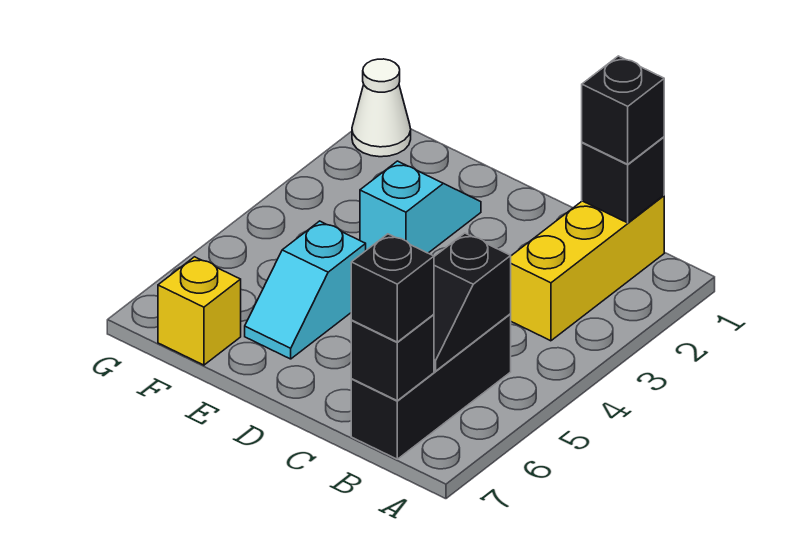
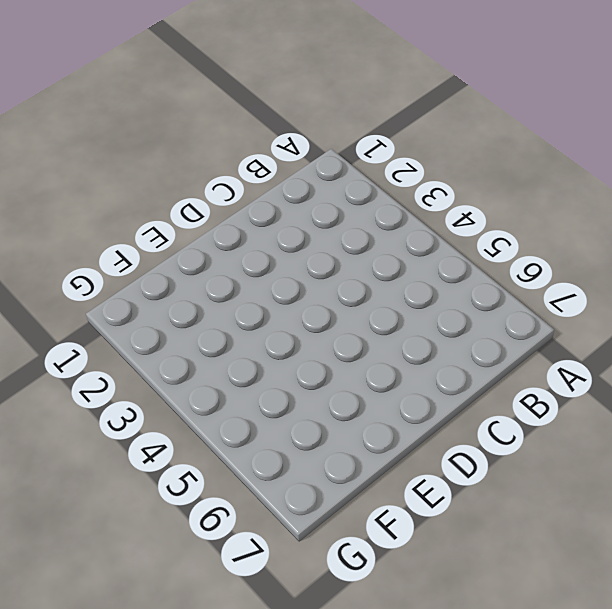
none -> yellow 1x3 brick [511,196,664,341]
none -> black 1x3 brick [351,314,511,459]

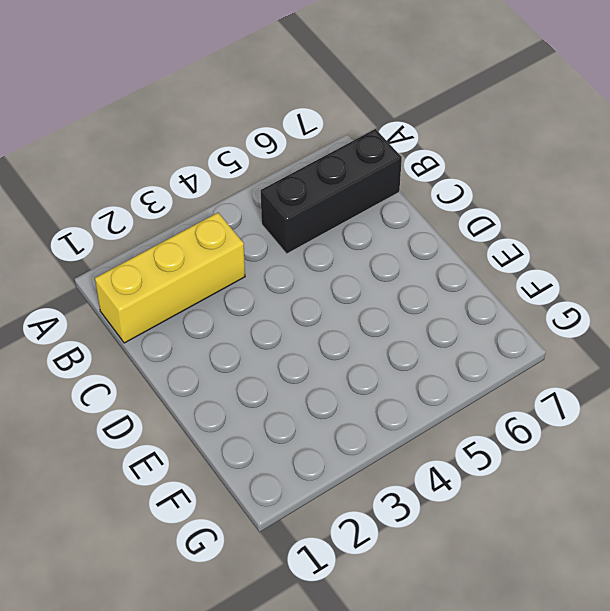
none -> cyan 1x2 slope [360,161,481,253]
none -> cyan 1x2 slope [245,221,366,359]

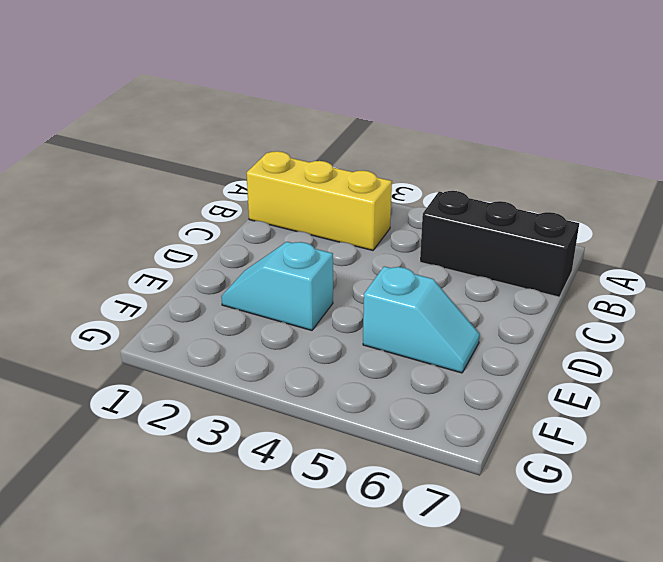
none -> yellow 1x1 brick [158,257,241,365]
none -> white 1x1 cone [352,59,411,157]

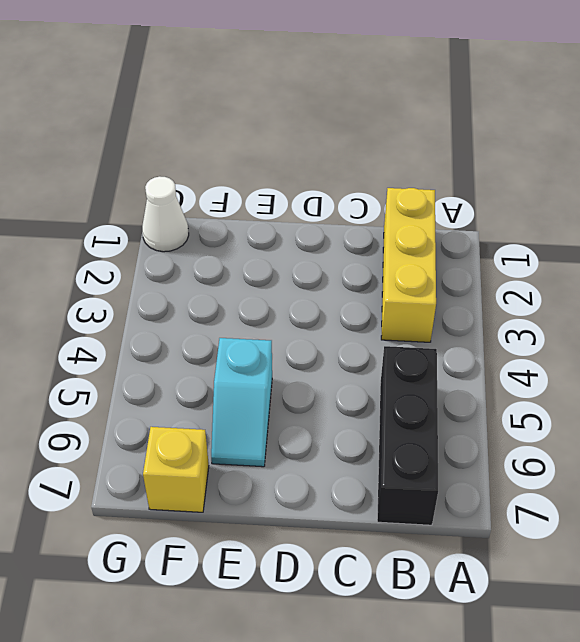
none -> cyan 1x2 slope [360,161,481,253]
none -> black 1x1 brick [582,137,664,223]

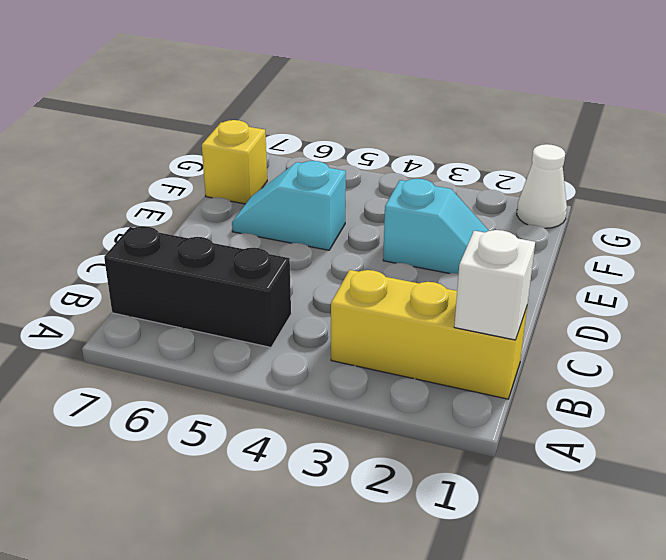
white 1x1 brick [454,230,535,340] -> black 1x1 brick [582,137,664,223]
none -> black 1x2 slope [434,233,511,371]
none -> black 1x1 brick [351,315,434,401]

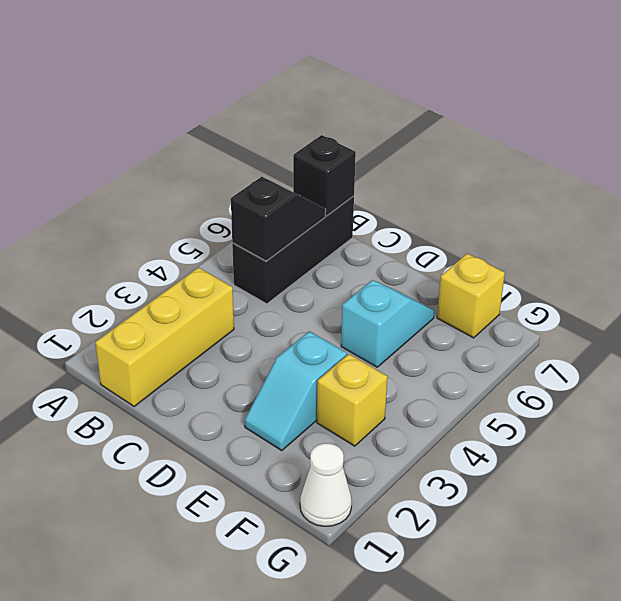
yellow 1x1 brick [317,354,388,446] -> none
none -> black 1x1 brick [582,137,664,223]
none -> black 1x1 brick [582,56,664,164]

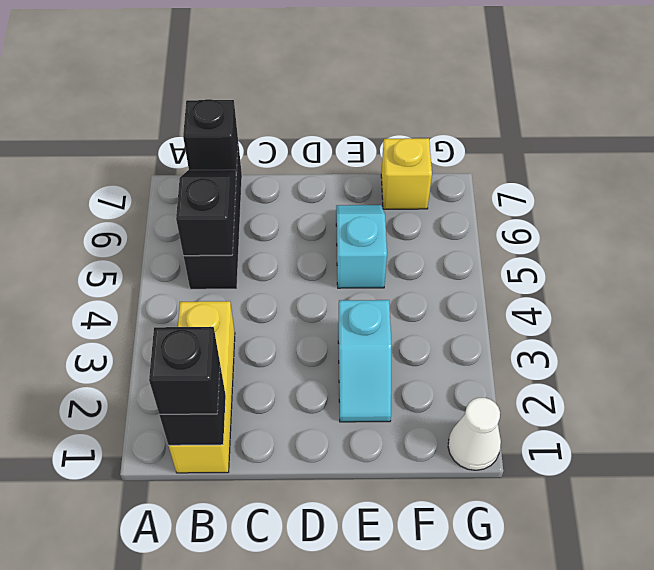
none -> black 1x1 brick [351,234,434,342]

